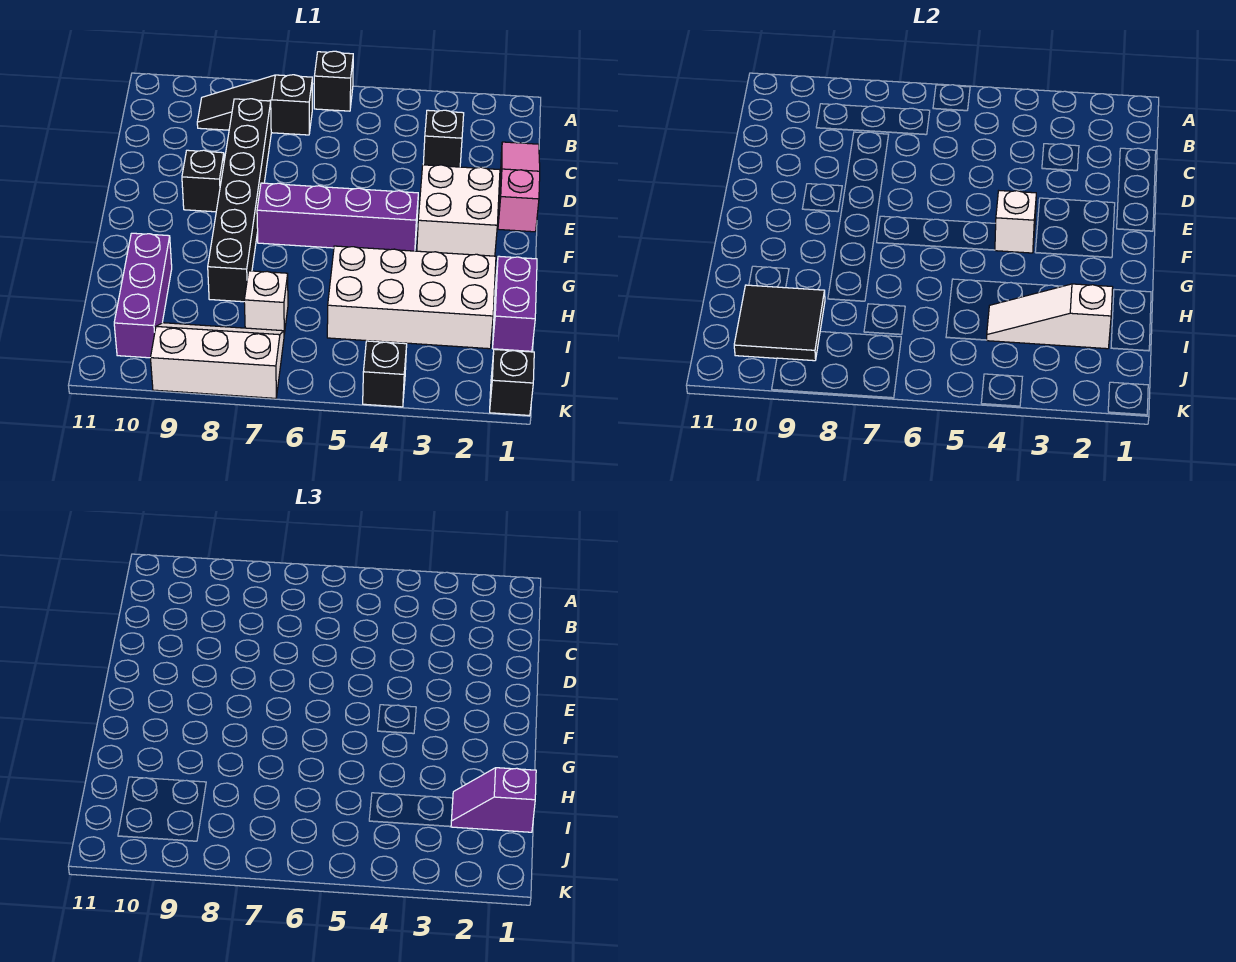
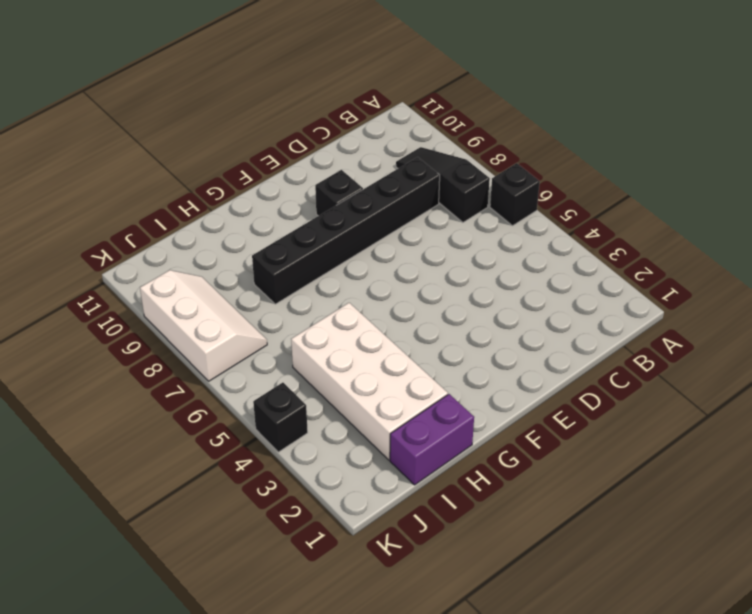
none -> pink 1x3 slope [498,142,540,232]
none -> black 1x1 brick [423,110,464,167]
none -> white 2x2 brick [417,165,500,256]

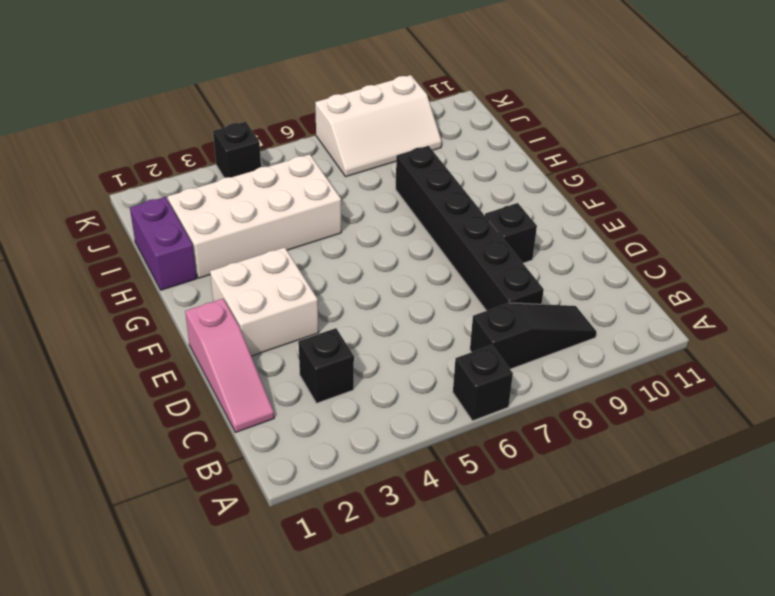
none -> purple 1x4 brick [257,183,418,251]
none -> purple 1x3 brick [114,233,172,358]
none -> white 1x1 brick [244,271,288,334]

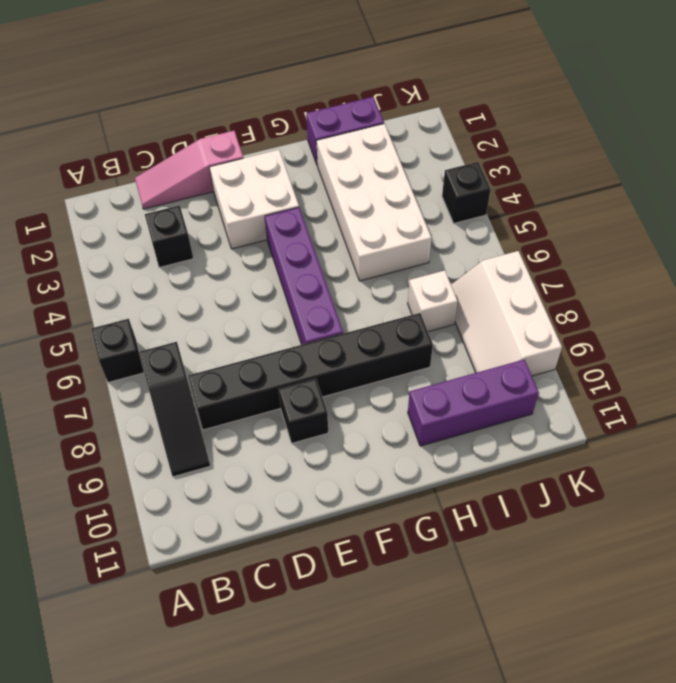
none -> black 1x1 brick [490,349,534,415]
none -> white 1x1 brick [995,191,1036,253]
none -> white 1x3 slope [987,284,1113,349]

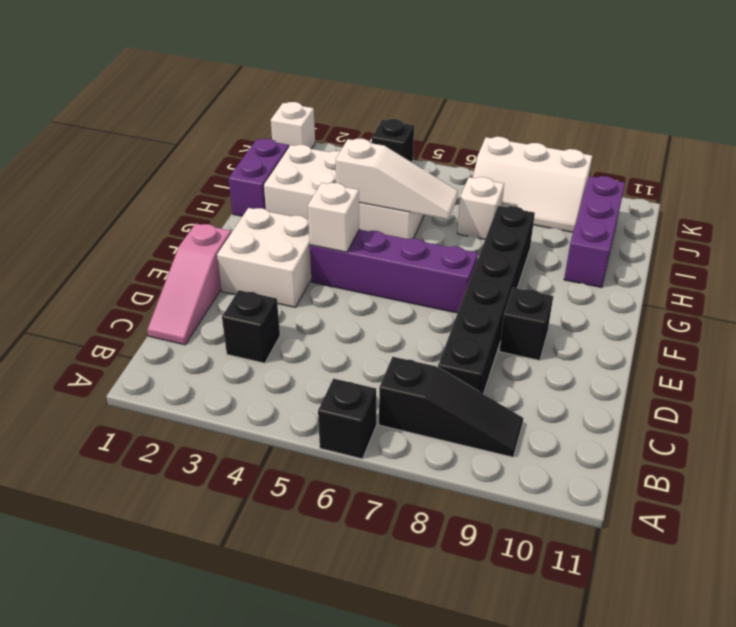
white 1x3 slope [336,139,458,219] -> white 1x3 slope moved to [987,284,1113,349]
white 1x1 brick [271,102,315,149] -> black 1x1 brick [490,349,534,415]
none -> black 2x2 tile [734,285,825,361]
none -> purple 1x2 slope [451,768,536,832]

